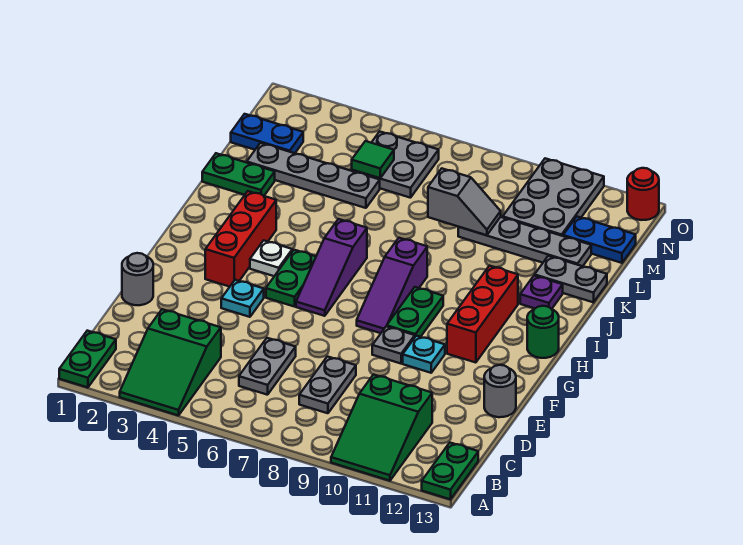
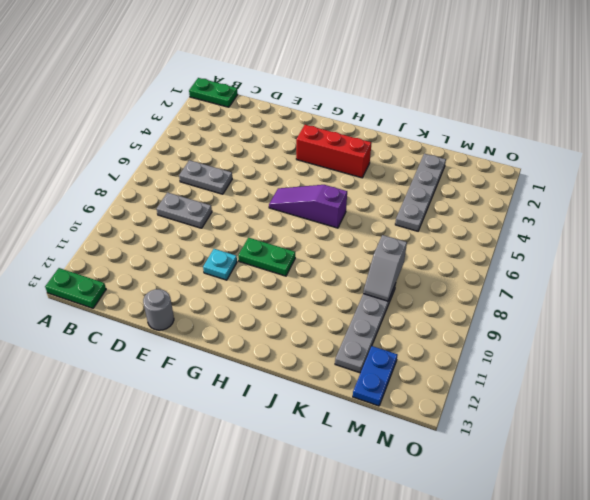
none -> green 2x3 slope [120,309,221,415]
none -> green 2x3 slope [331,375,432,481]
none -> grey 1x1 round brick [122,253,153,305]
none -> cyan 1x1 plate [221,280,264,317]

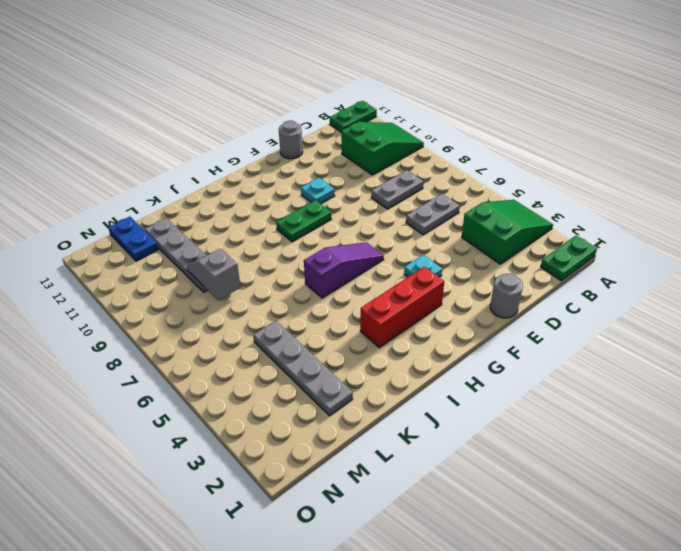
none -> grey 1x1 plate [372,326,415,364]
none -> green 1x2 plate [266,250,316,307]
none -> purple 1x3 slope [357,238,427,333]
none -> red 1x3 brick [447,266,518,363]

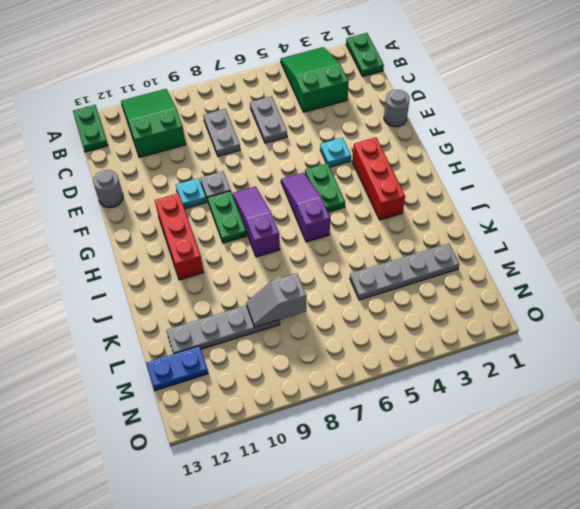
none -> white 1x1 plate [250,240,292,276]
none -> green 1x1 round brick [527,306,559,358]
none -> purple 1x1 plate [520,276,563,309]
none -> green 1x2 plate [202,153,275,196]

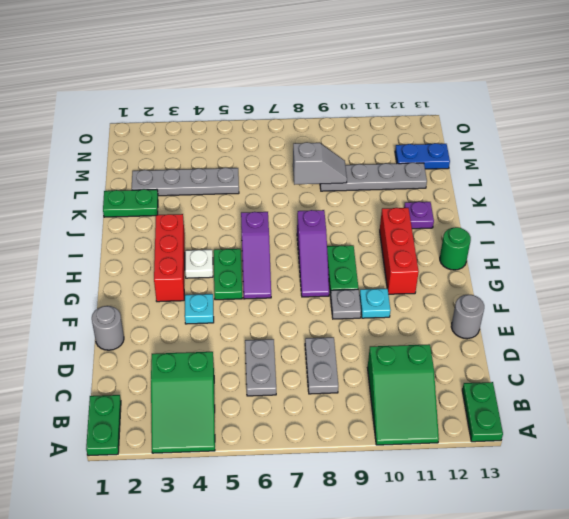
none -> grey 1x2 plate [535,256,607,302]
none -> blue 1x2 plate [231,114,303,153]
none -> grey 2x2 plate [352,132,439,198]
none -> grey 2x3 plate [503,158,604,236]

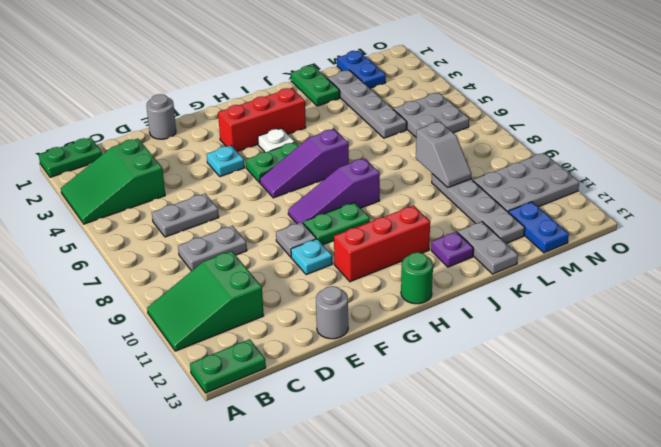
none -> red 1x1 round brick [627,168,659,220]
none -> green 1x1 tile [352,141,394,178]

